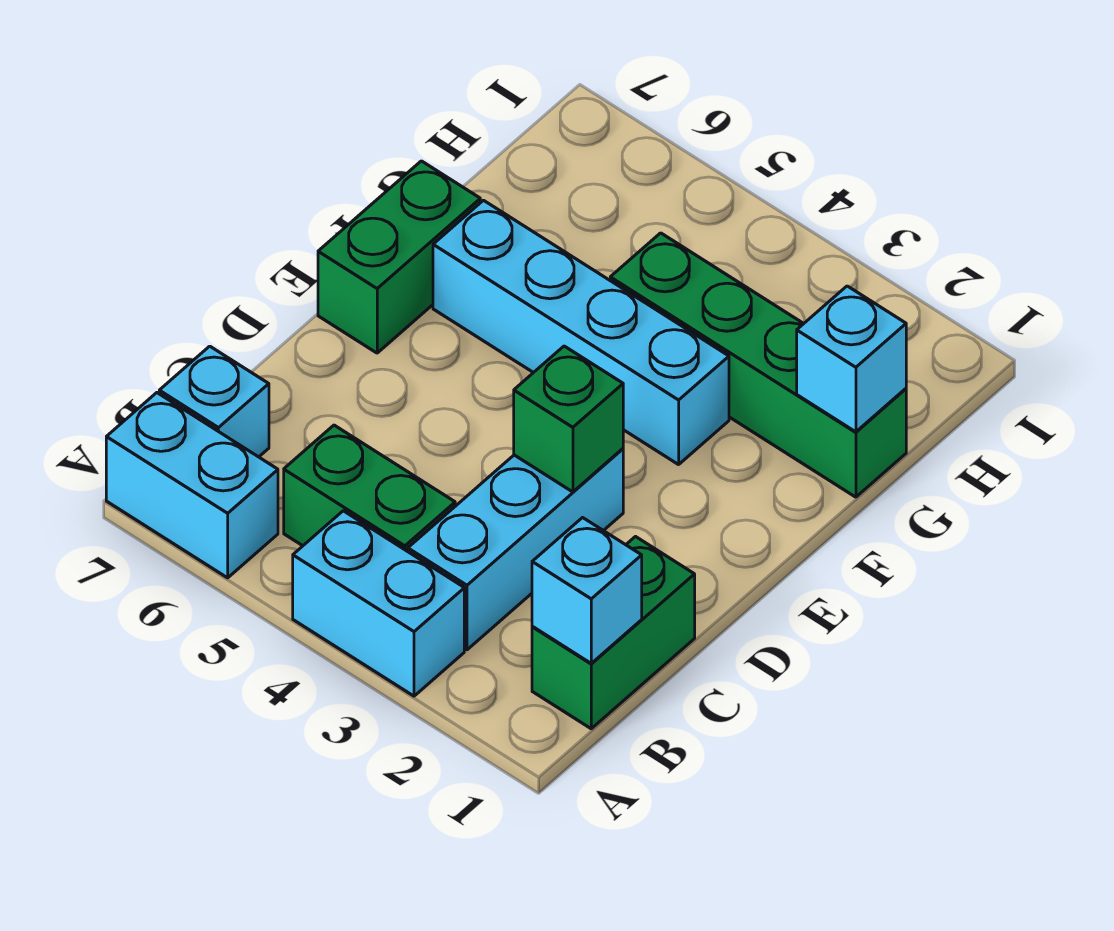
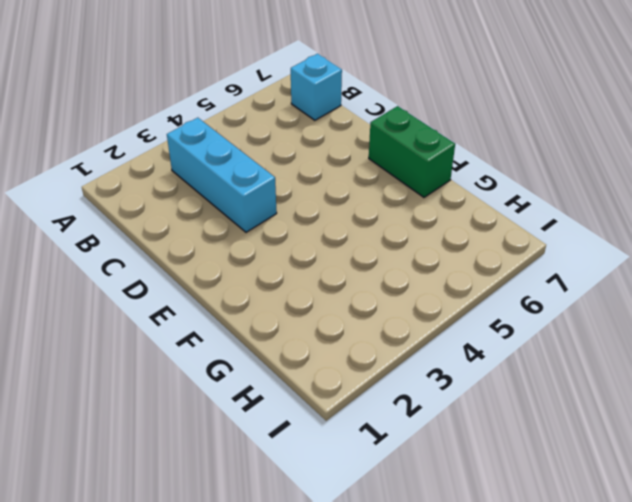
none -> cyan 1x2 brick [293,511,464,696]
none -> cyan 1x2 brick [106,393,278,578]
none -> green 1x2 brick [532,537,695,729]

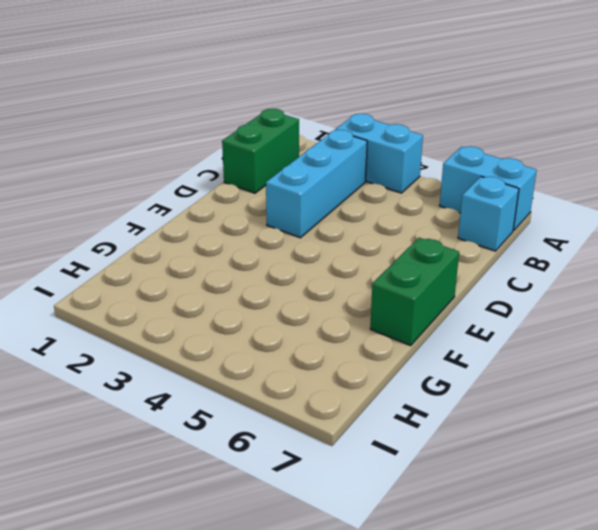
none -> green 1x2 brick [284,425,455,552]
none -> cyan 1x4 brick [433,200,729,465]
none -> green 1x4 brick [610,233,906,497]

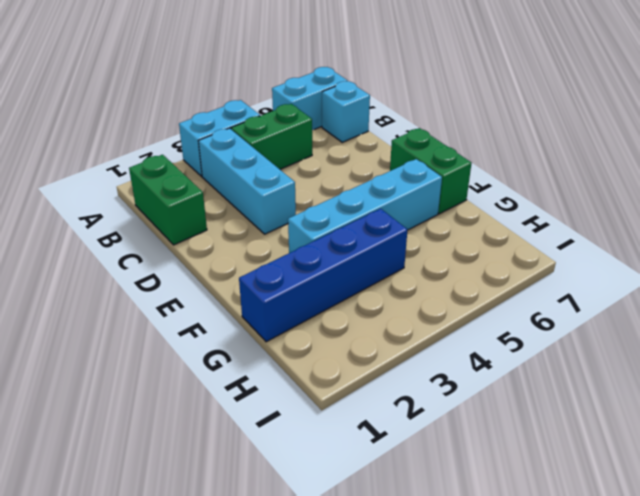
blue 1x4 brick [239,209,407,342] -> green 1x4 brick [610,233,906,497]
none -> cyan 1x1 brick [532,518,642,663]
none -> green 1x1 brick [514,346,623,492]
none -> cyan 1x1 brick [797,286,906,432]

